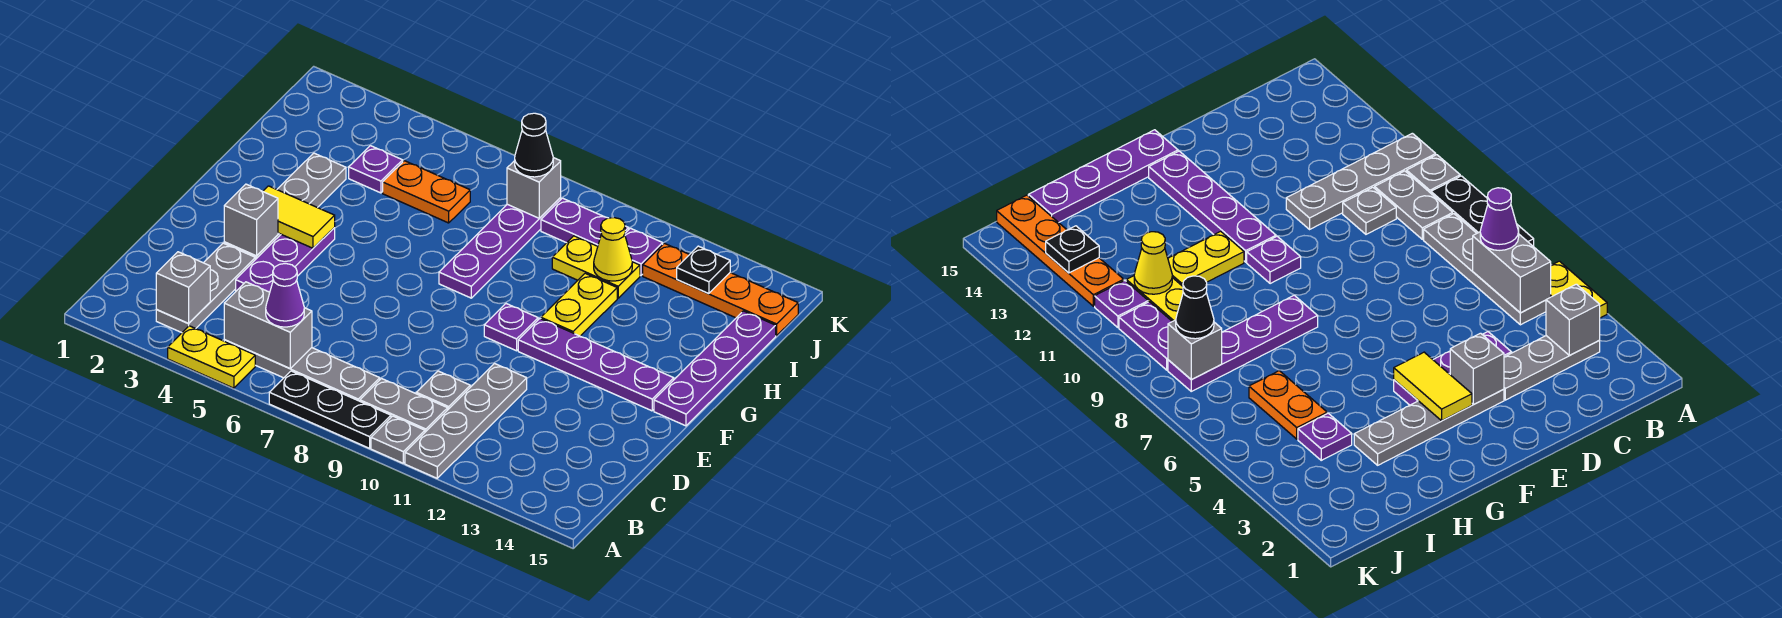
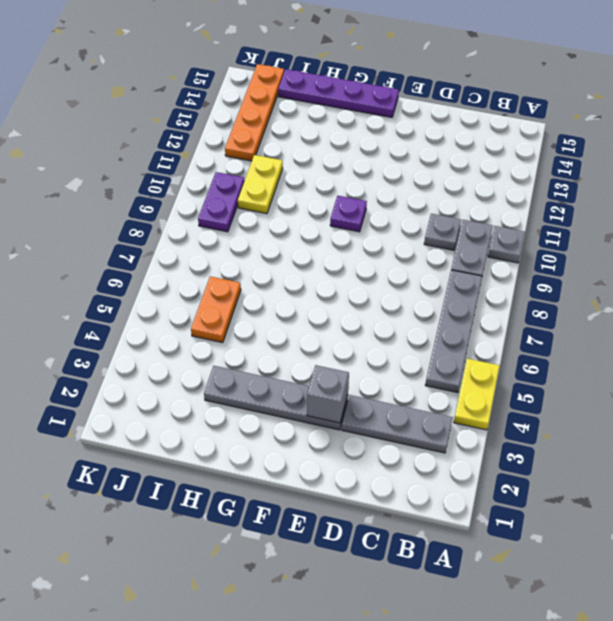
none -> black 1x3 plate [269,371,391,448]
none -> grey 1x4 plate [405,364,527,478]
none -> purple 1x3 plate [236,228,335,292]
none -> purple 1x4 plate [518,319,674,411]

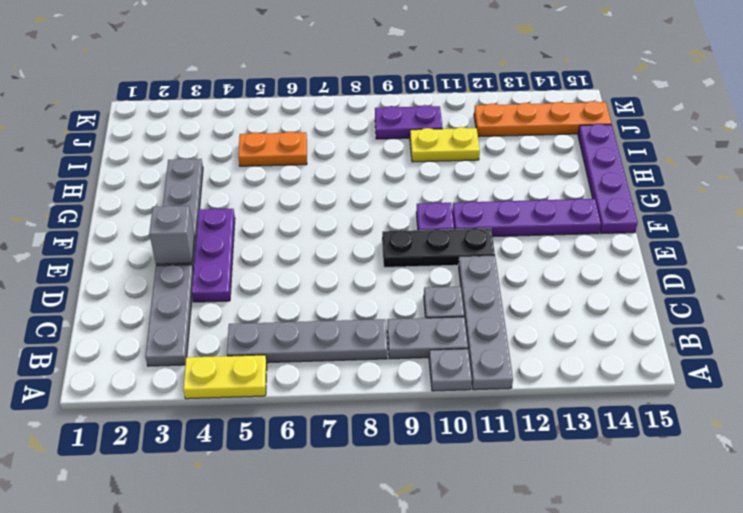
black 1x3 plate [382,228,495,267] -> black 1x3 plate moved to [269,371,391,448]
none -> purple 1x4 plate [439,198,561,298]
none -> yellow 1x2 plate [541,273,617,336]
none -> purple 1x1 plate [349,146,403,193]
none -> purple 1x1 plate [625,228,663,276]

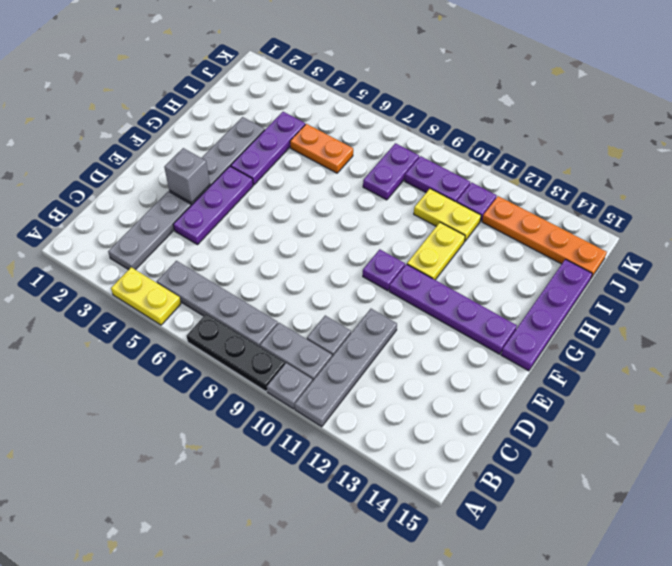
purple 1x3 plate [231,112,305,185] -> purple 1x1 plate [349,146,403,193]
purple 1x2 plate [363,143,419,200] -> purple 1x4 plate [439,198,561,298]
none -> grey 1x1 brick [156,252,210,324]
none -> grey 1x2 brick [224,282,312,368]
none -> yellow 1x2 tile [263,186,335,248]
none -> yellow 1x1 cone [594,218,632,281]

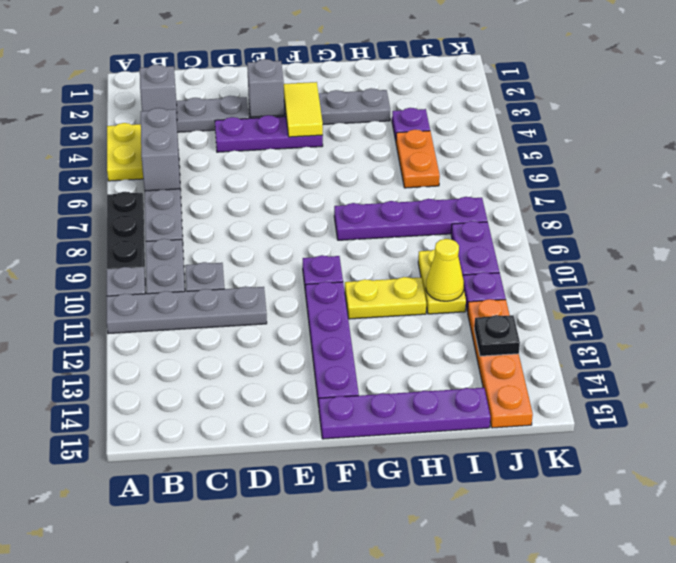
none -> grey 1x1 brick [507,158,561,218]
none -> purple 1x1 cone [266,264,304,327]
none -> black 1x1 cone [515,113,553,177]

